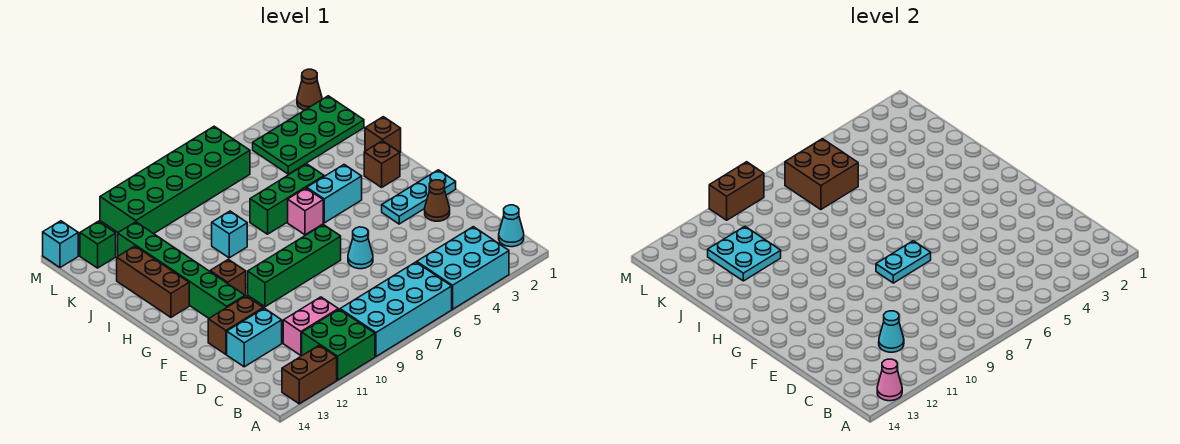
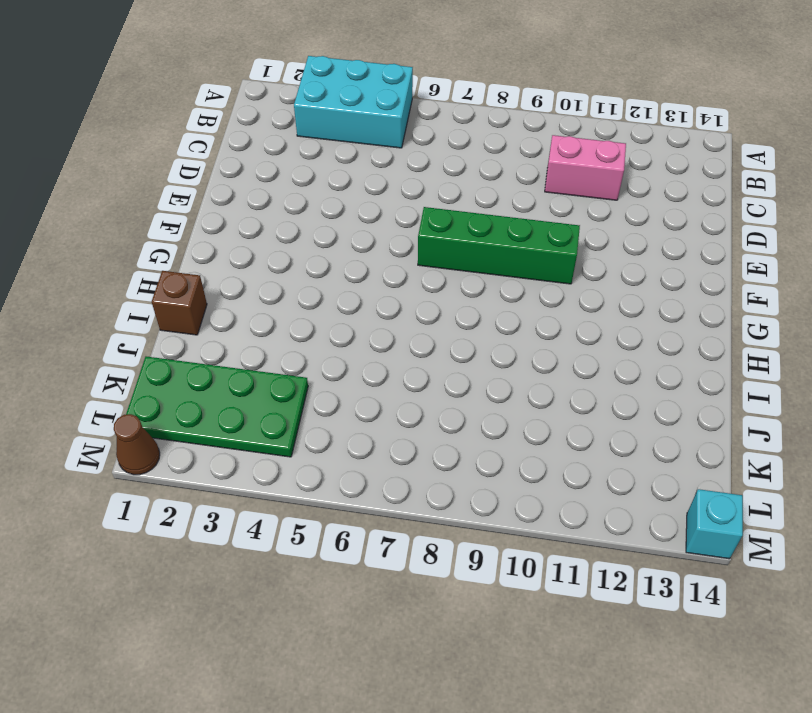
none -> cyan 2x4 brick [340,262,452,357]
none -> green 2x2 brick [302,309,375,380]
none -> brown 1x2 brick [282,345,337,404]
none -> cyan 1x1 cone [499,205,524,247]

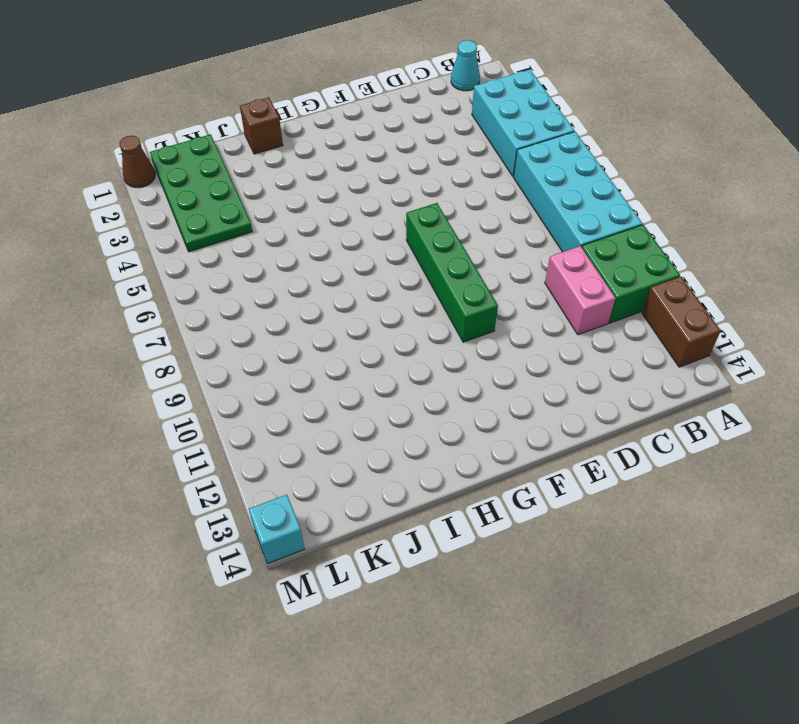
none -> cyan 1x2 brick [227,308,282,367]
none -> brown 1x1 cone [425,180,450,221]
none -> cyan 1x1 cone [348,227,373,269]
none -> brown 1x2 brick [208,296,263,354]

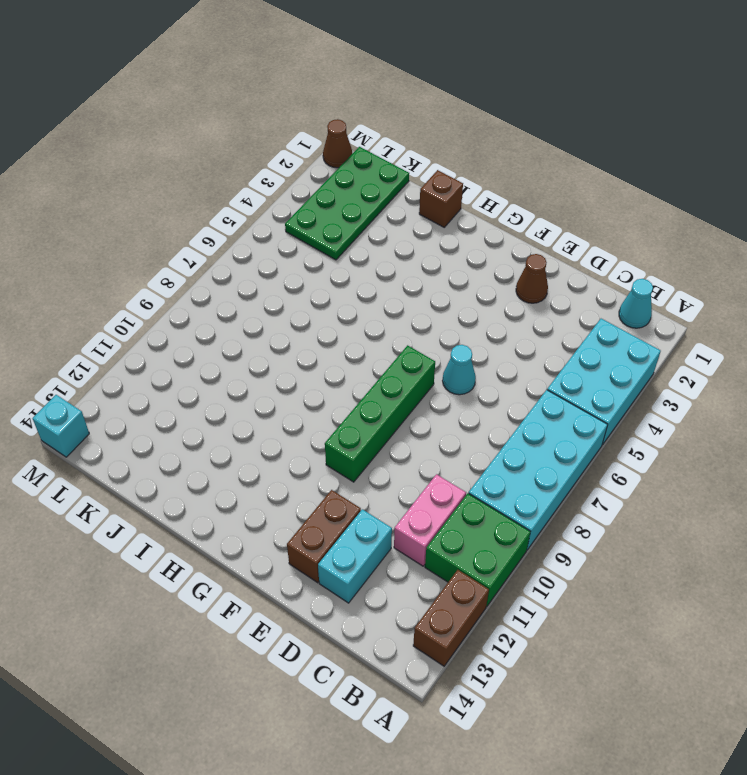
none -> cyan 1x3 plate [382,170,456,224]
none -> green 1x6 brick [118,222,245,318]
none -> brown 1x1 brick [210,259,246,295]
none -> brown 1x1 brick [364,141,400,187]

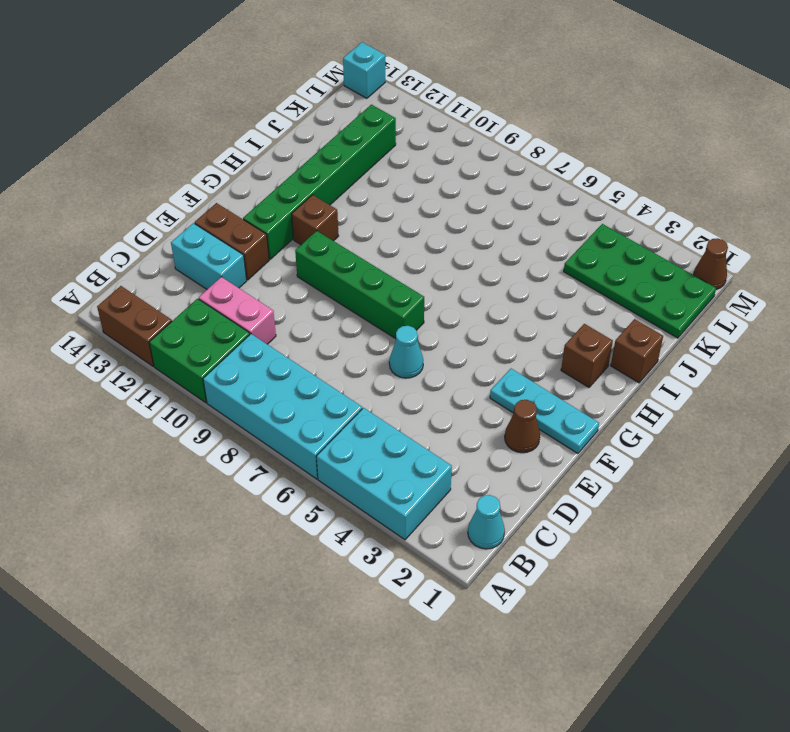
none -> cyan 1x2 brick [307,165,362,223]
none -> pink 1x1 brick [288,188,323,235]
none -> brown 1x3 brick [117,246,189,317]
none -> green 1x3 brick [250,164,324,234]

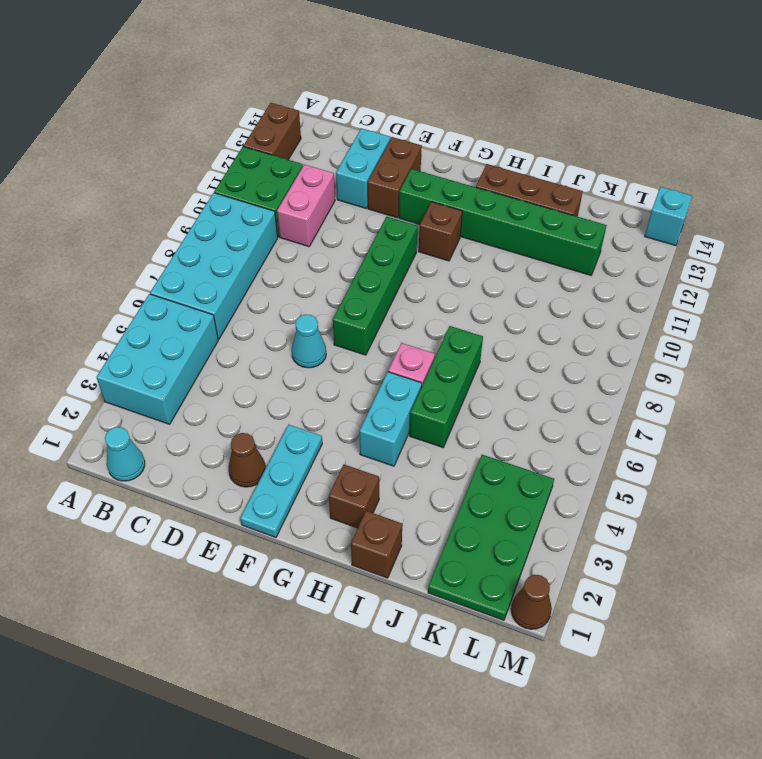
none -> cyan 1x1 brick [212,211,247,258]
none -> green 2x6 brick [100,126,250,234]
none -> green 1x1 brick [80,221,116,268]
none -> pink 1x1 cone [877,359,902,401]

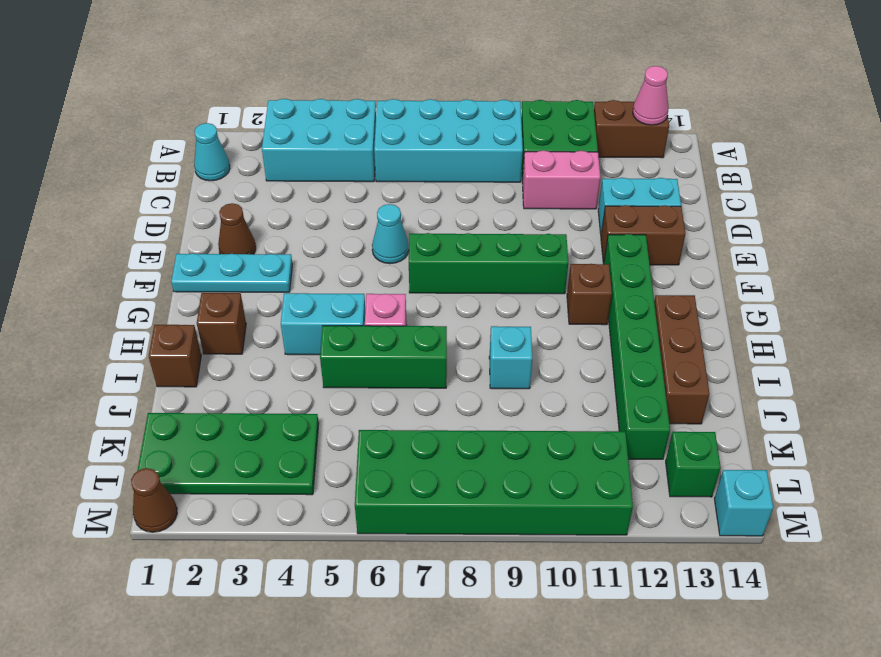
none -> cyan 1x1 cone [879,311,904,352]
none -> cyan 1x2 plate [876,241,931,283]
none -> cyan 2x2 plate [708,226,781,281]
none -> brown 2x2 brick [785,139,858,210]

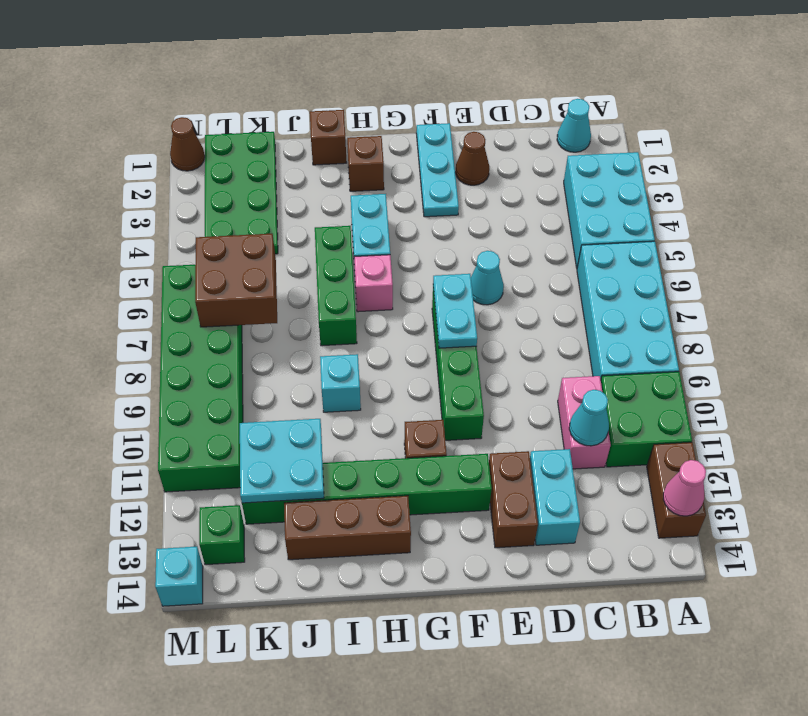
none -> brown 1x2 brick [709,162,764,220]

